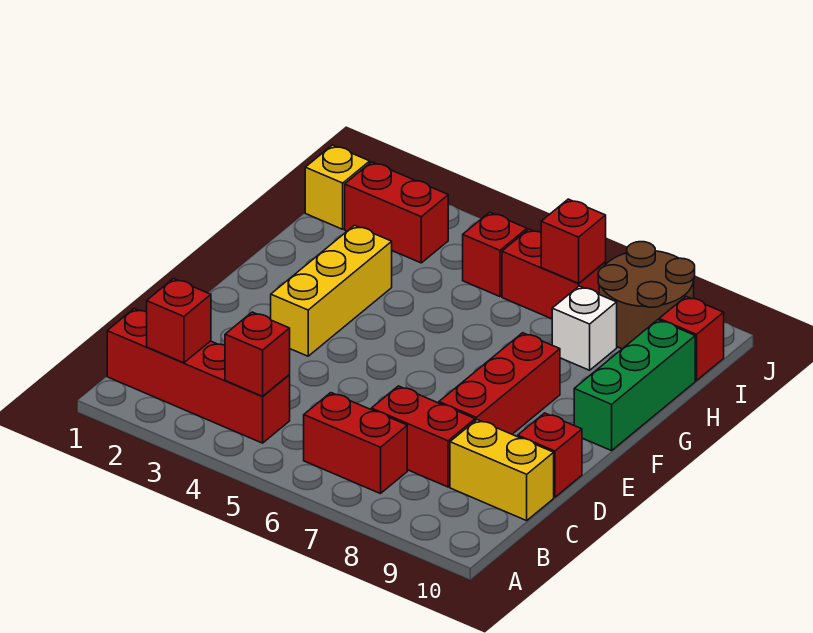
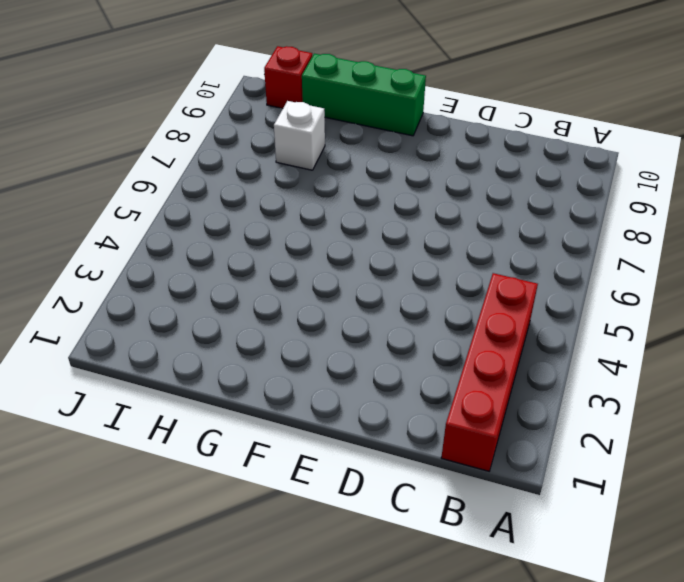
none -> red 1x2 brick [304,393,407,494]
none -> red 1x2 brick [371,386,475,487]
none -> yellow 1x2 brick [450,420,554,521]

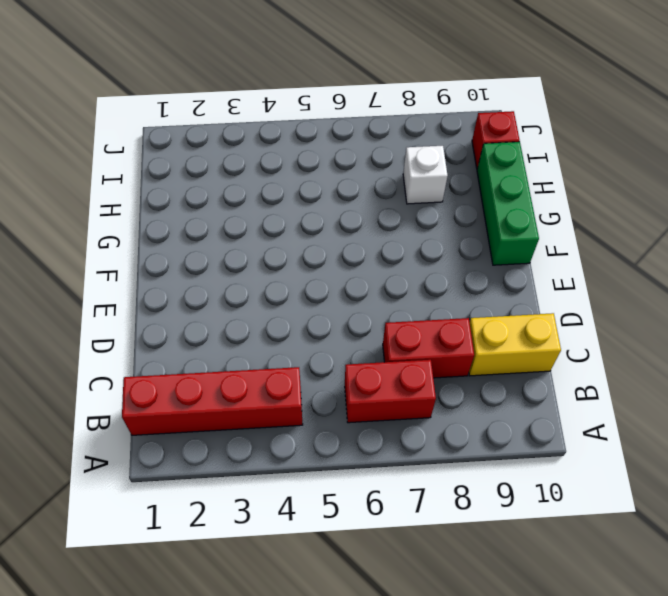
none -> red 1x3 brick [439,333,560,434]
none -> red 1x1 brick [518,413,582,497]
none -> yellow 1x3 brick [271,225,392,356]

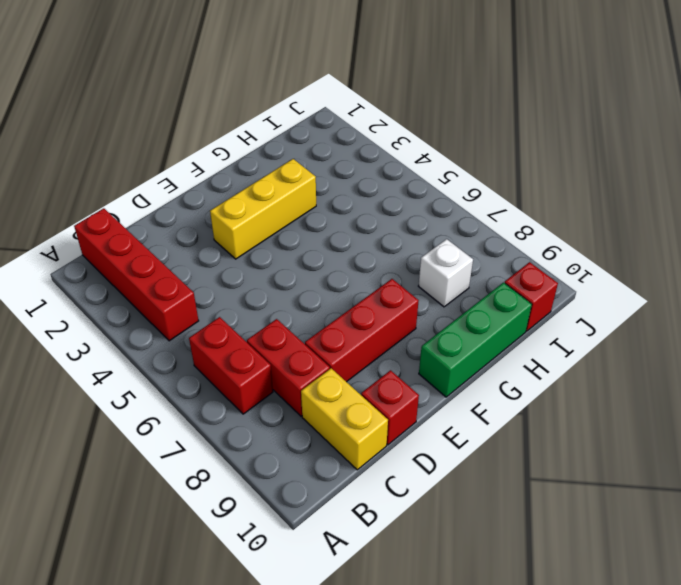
none -> yellow 1x1 brick [305,145,370,229]
none -> red 1x2 brick [345,162,448,263]
none -> red 1x1 brick [463,212,527,297]

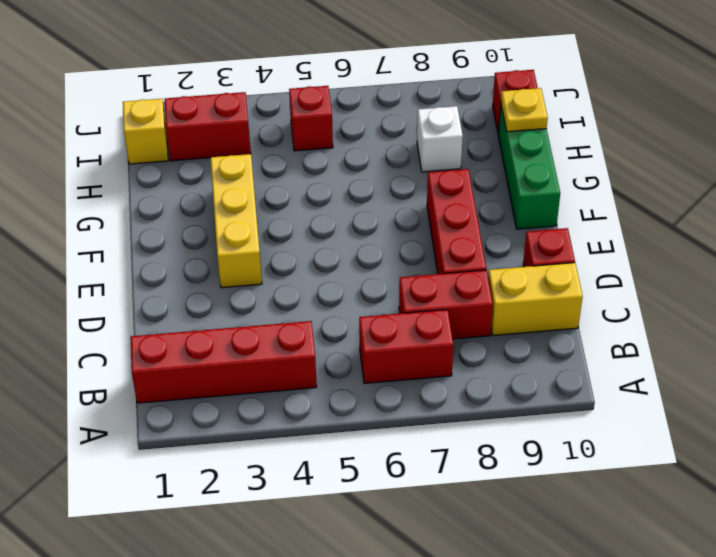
yellow 1x1 plate [501,88,548,132] -> none
none -> red 1x2 brick [502,229,606,319]
none -> brown 2x2 round brick [598,242,695,349]
none -> red 1x1 brick [147,279,211,363]

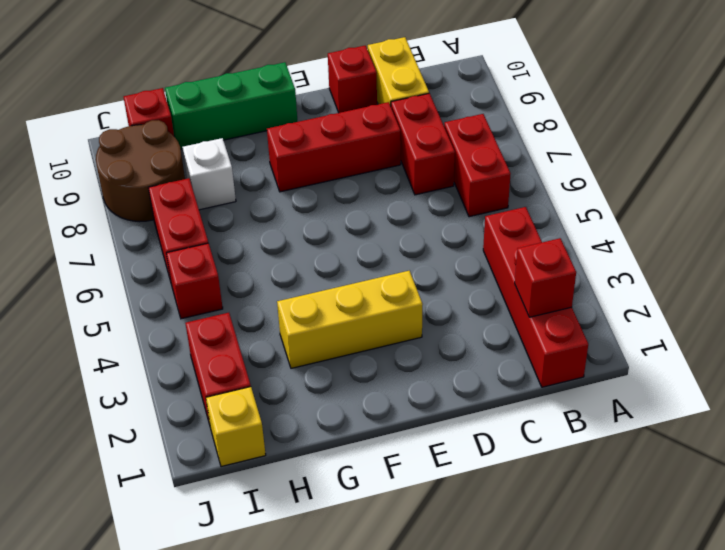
none -> red 1x1 brick [225,312,290,396]
none -> red 1x1 brick [541,199,606,283]

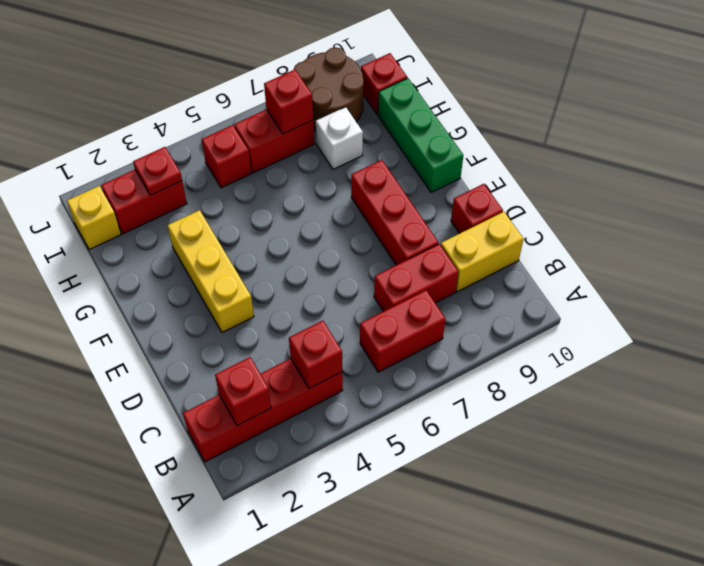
red 1x1 plate [133,147,182,195] -> none

